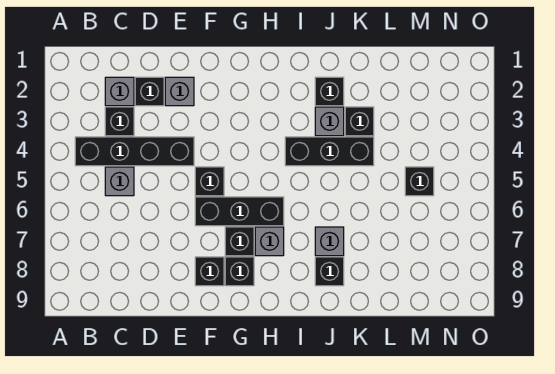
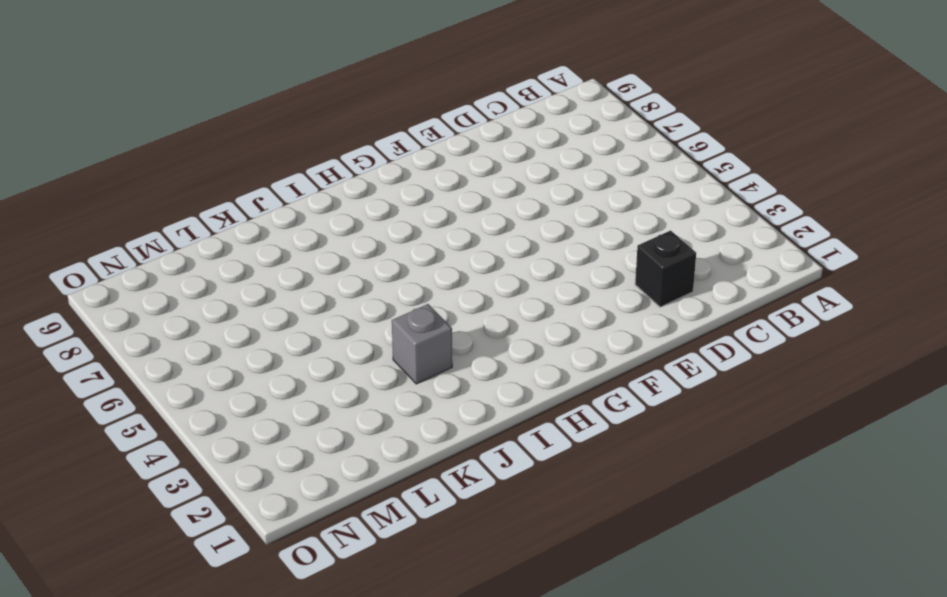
none -> black 1x4 brick [75,137,194,166]
none -> grey 1x1 brick [105,77,134,106]
none -> black 1x1 brick [105,107,134,136]

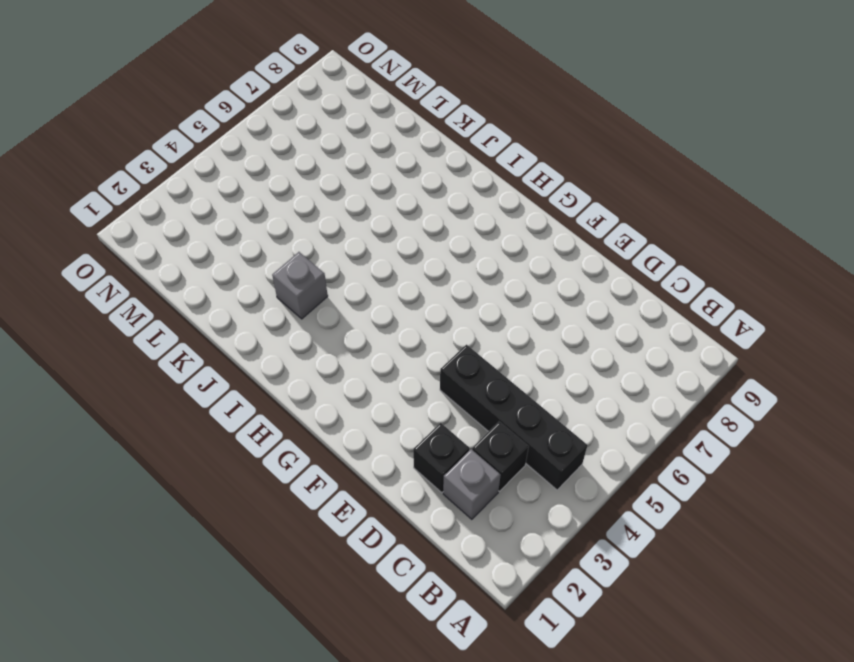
none -> grey 1x1 brick [105,167,134,196]
none -> grey 1x1 brick [165,77,194,106]
none -> black 1x1 brick [195,167,224,196]

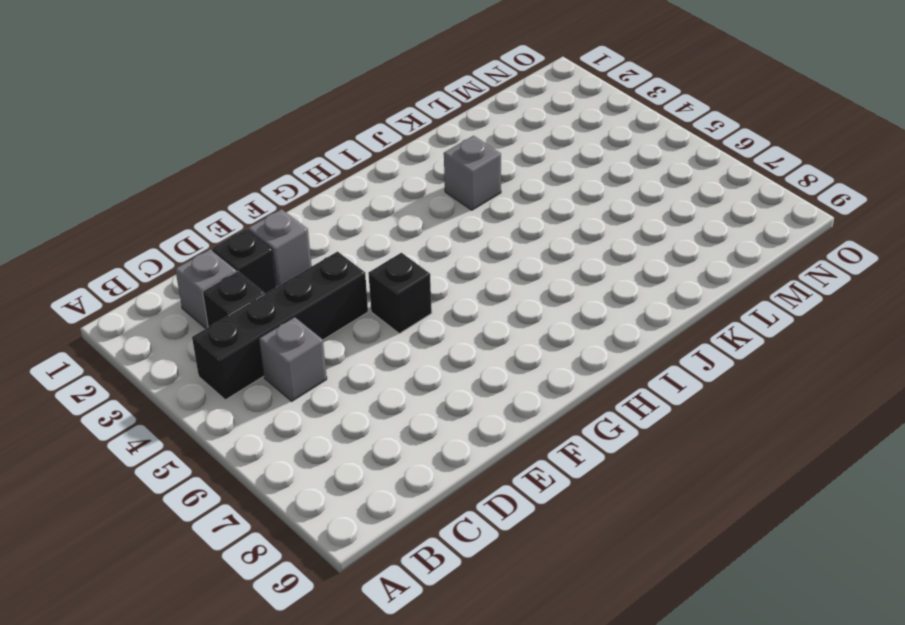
none -> black 1x3 brick [195,197,284,226]
none -> black 1x1 brick [195,257,224,286]
none -> black 1x1 brick [225,227,254,256]

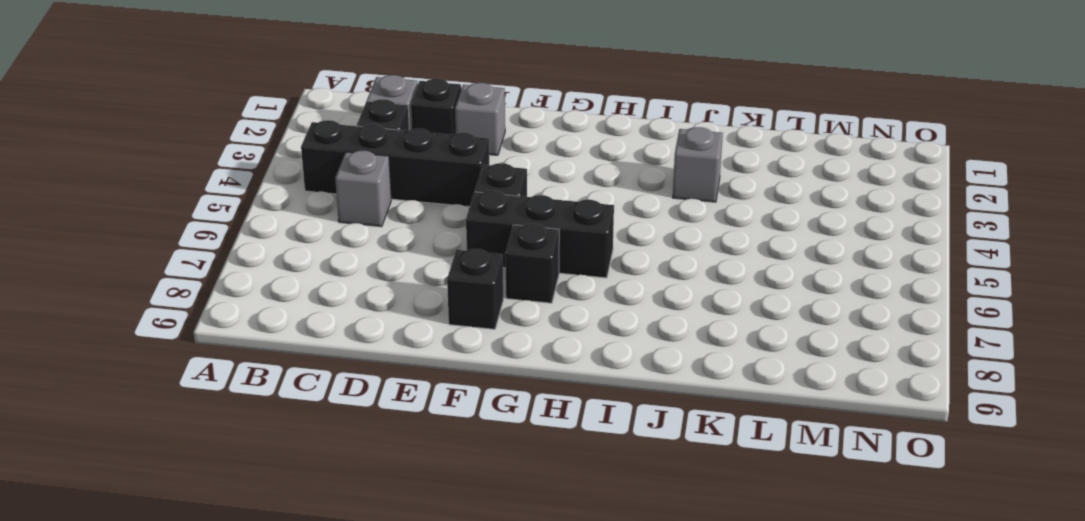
none -> black 1x1 brick [225,257,254,286]
none -> grey 1x1 brick [255,227,284,256]
none -> black 1x3 brick [285,137,374,166]

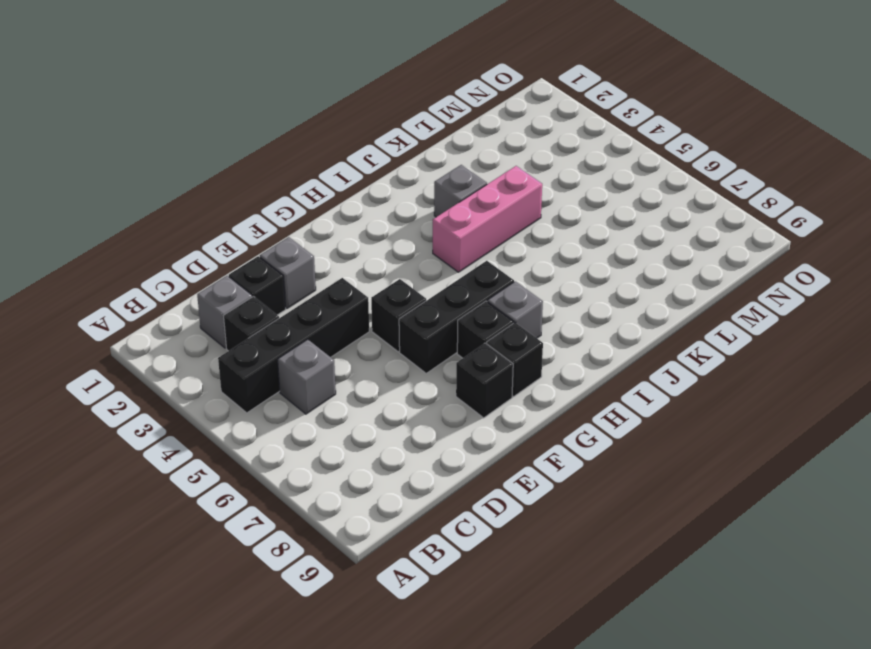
pink 1x3 brick [433,166,542,272] -> black 1x3 brick [285,137,374,166]
none -> black 1x1 brick [315,77,344,106]
none -> grey 1x1 brick [315,227,344,256]
none -> black 1x1 brick [315,257,344,286]

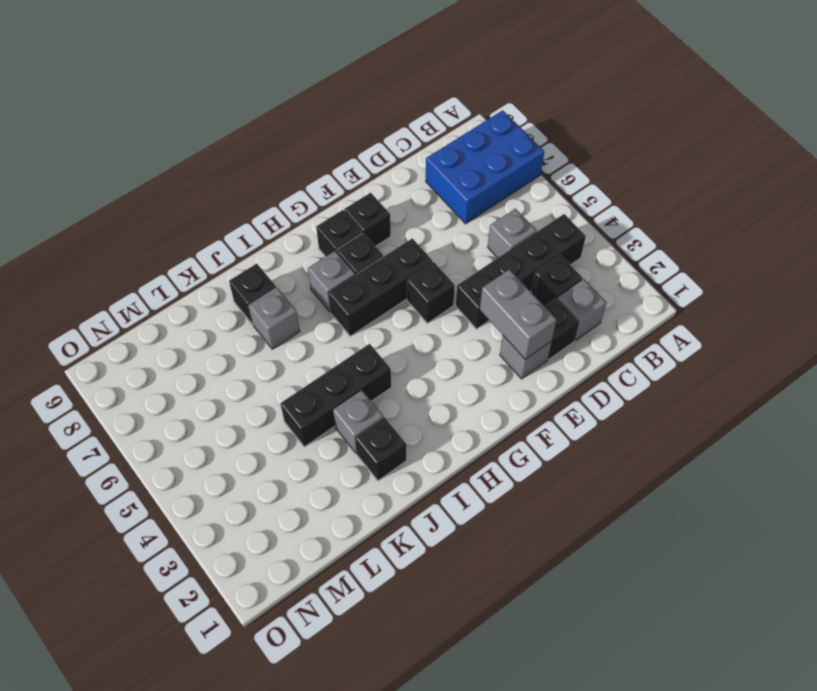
blue 2x3 brick [426,110,544,224] -> none
grey 1x2 brick [480,269,557,359] -> none
none -> black 1x1 brick [345,107,374,136]
none -> black 1x1 brick [405,167,434,196]

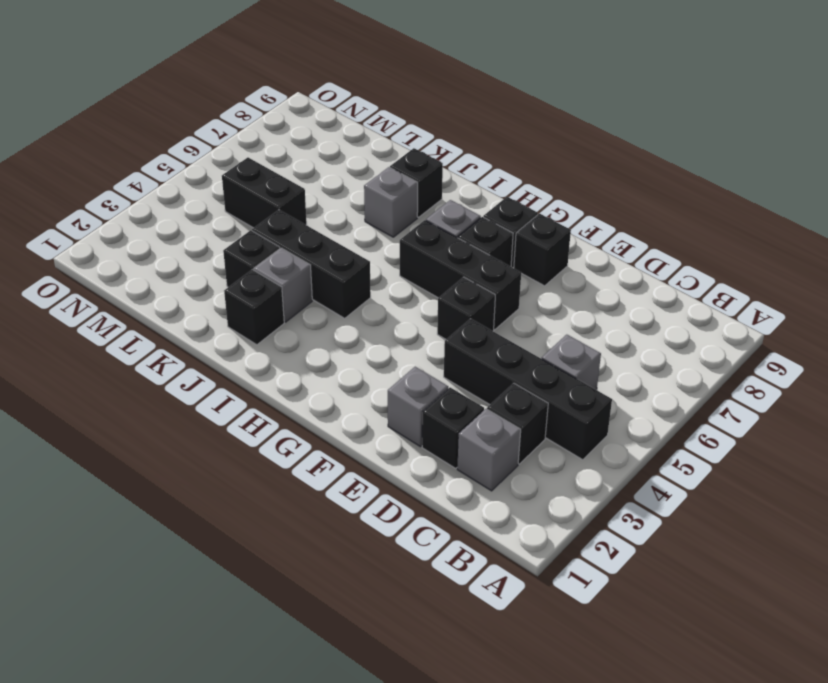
black 1x2 brick [222,158,307,228] -> black 1x1 brick [405,167,434,196]

